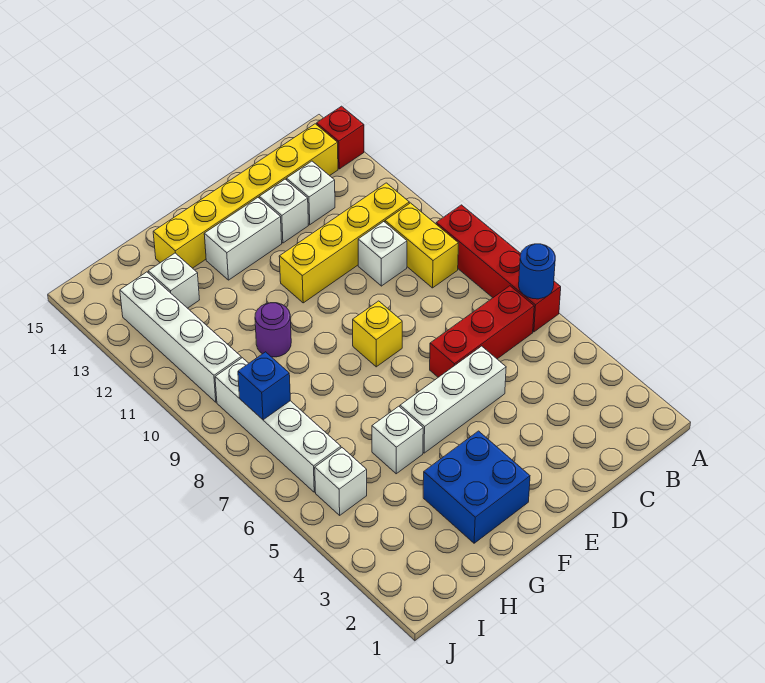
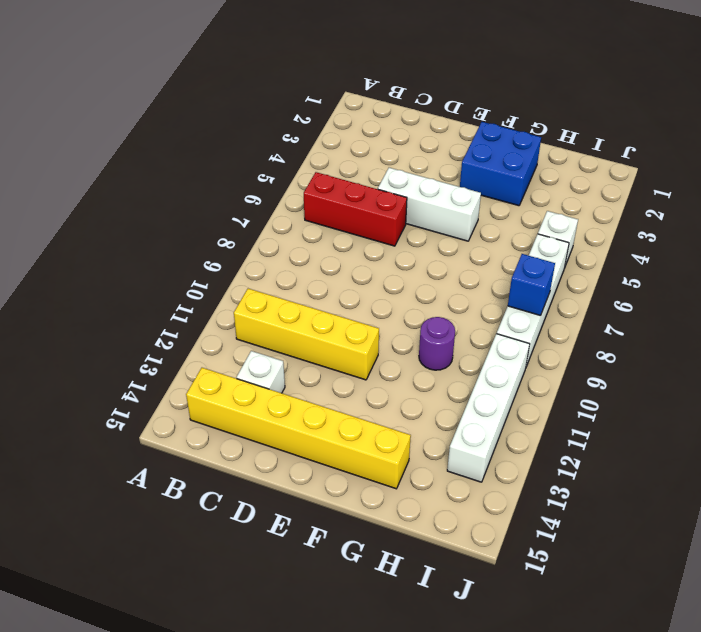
none -> red 1x4 brick [436,205,561,332]
none -> red 1x1 brick [317,106,364,169]
none -> yellow 1x2 brick [385,203,458,288]

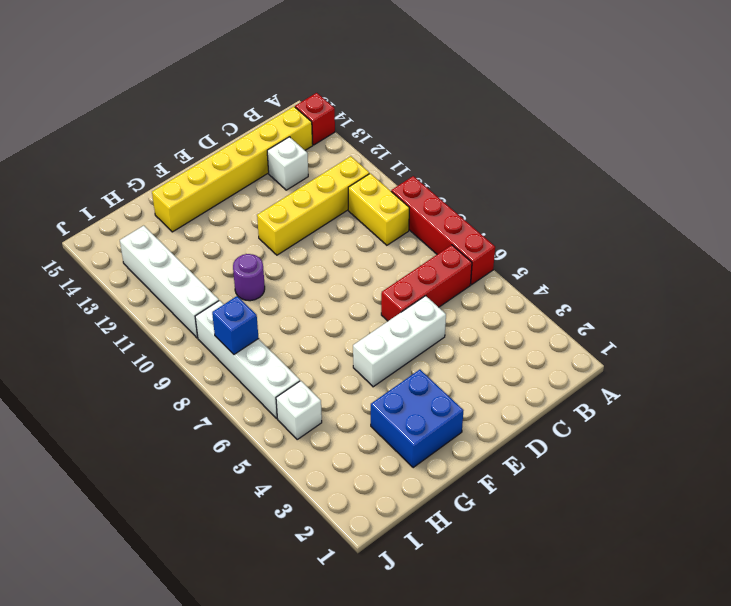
none -> white 1x1 brick [358,222,407,286]
none -> white 1x1 brick [259,179,308,243]
none -> yellow 1x1 brick [353,301,402,367]

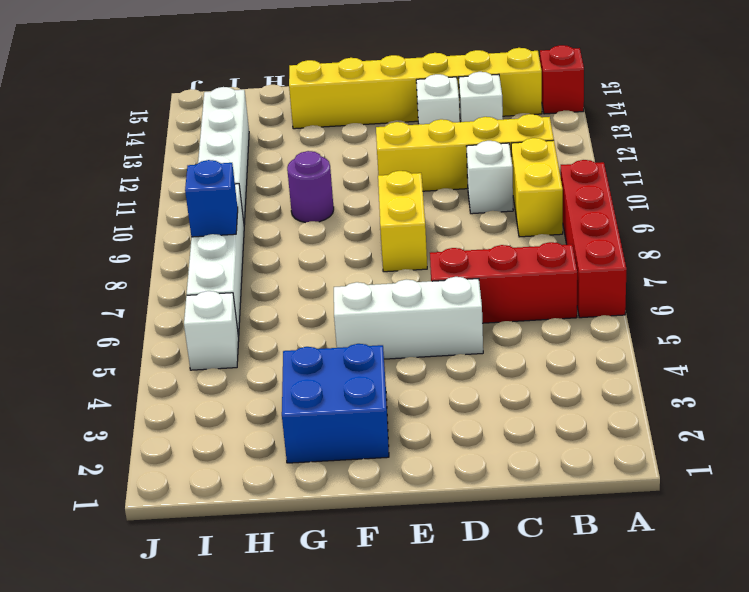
yellow 1x2 brick [378,171,427,272] -> yellow 1x1 brick [353,301,402,367]
none -> white 1x2 brick [204,198,282,280]
none -> white 1x1 brick [372,406,423,474]
none -> white 1x1 brick [148,253,199,308]

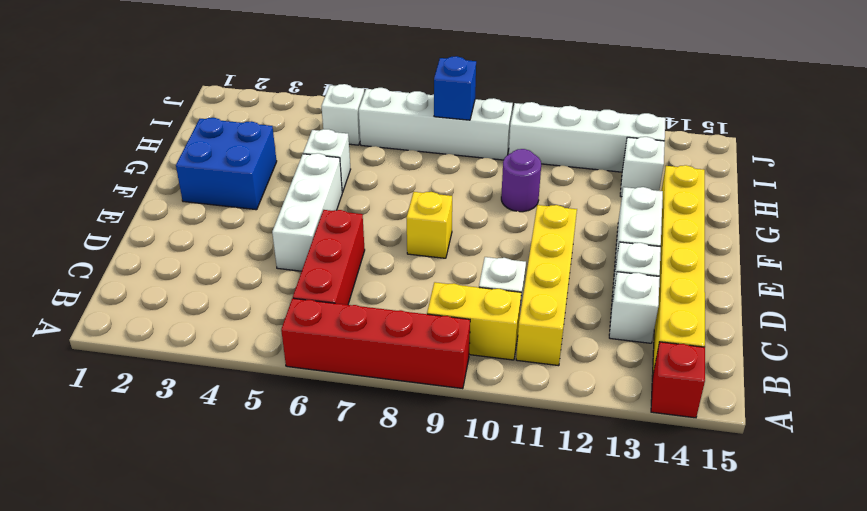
none -> blue 1x1 round brick [519,244,555,299]

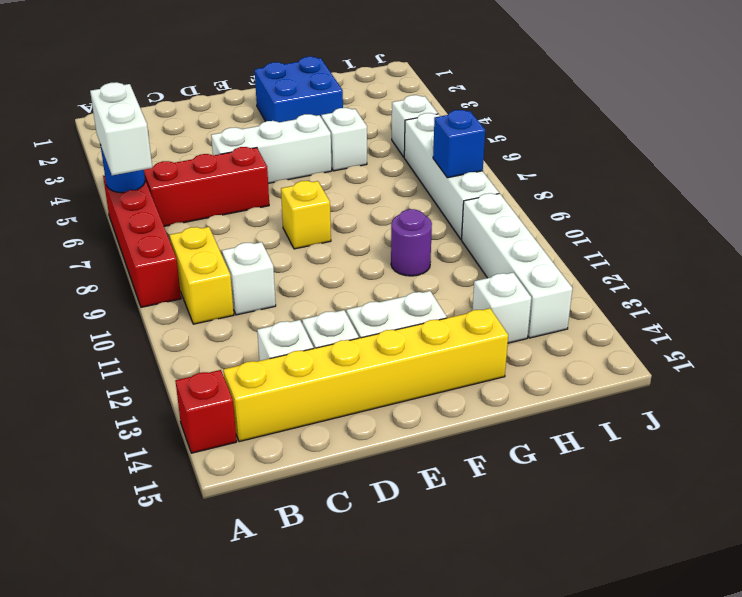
white 1x2 brick [90,82,152,175] -> none
none -> yellow 1x4 brick [279,183,409,303]

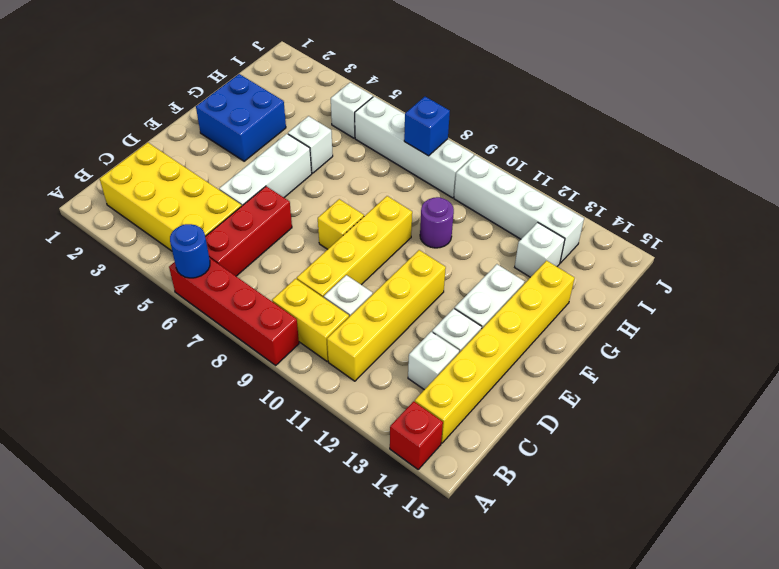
yellow 2x4 brick [100,143,241,251] -> none
yellow 1x4 brick [297,196,412,298] -> none

